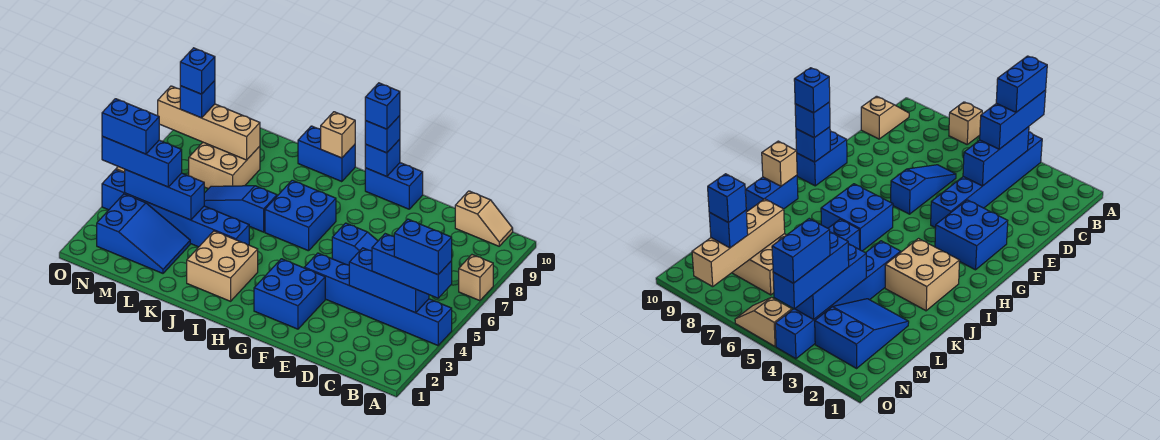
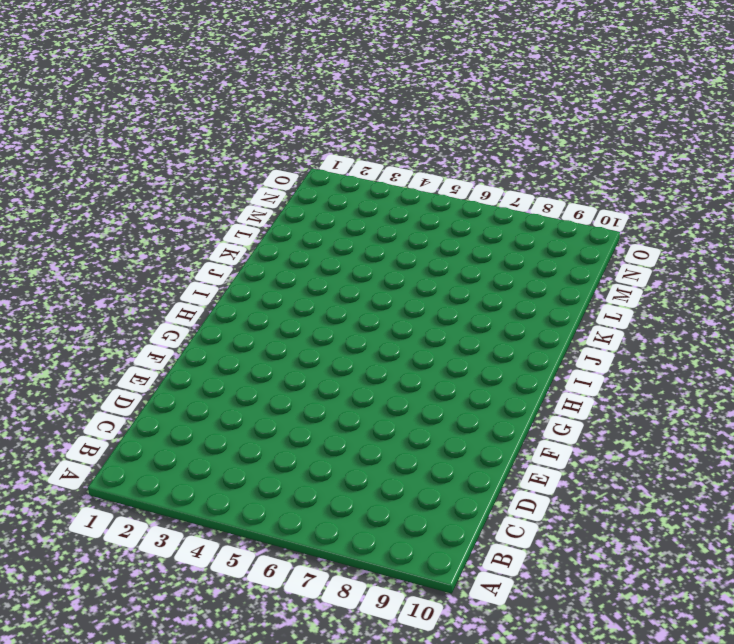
none -> blue 1x6 brick [304,253,452,345]
none -> tan 1x1 brick [459,255,493,301]
none -> tan 1x2 slope [455,191,513,246]

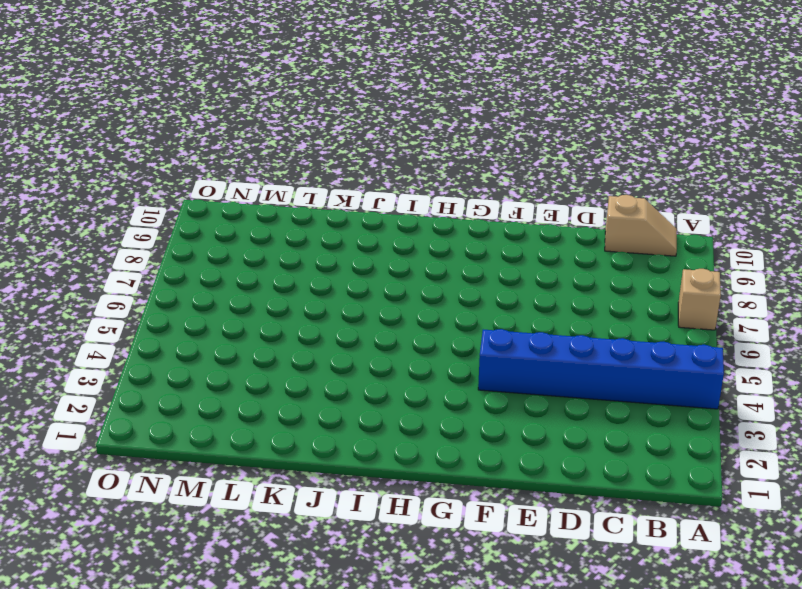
none -> blue 1x3 slope [332,223,378,265]
none -> blue 2x2 brick [254,259,325,329]
none -> blue 1x2 brick [365,163,423,209]

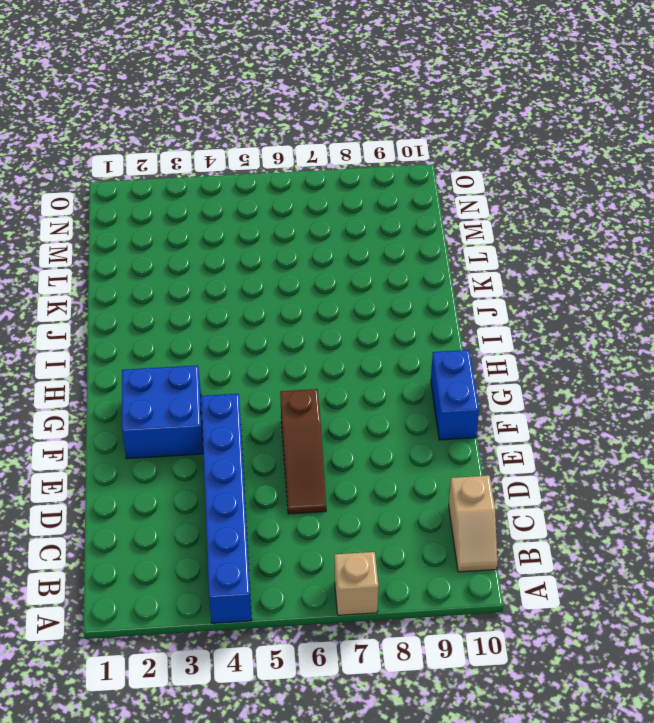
brown 1x3 slope [280,389,326,514] -> blue 1x3 slope [332,223,378,265]
none -> blue 2x2 brick [265,180,336,251]
none -> tan 2x2 brick [187,231,258,301]
none -> blue 1x2 brick [298,126,355,182]

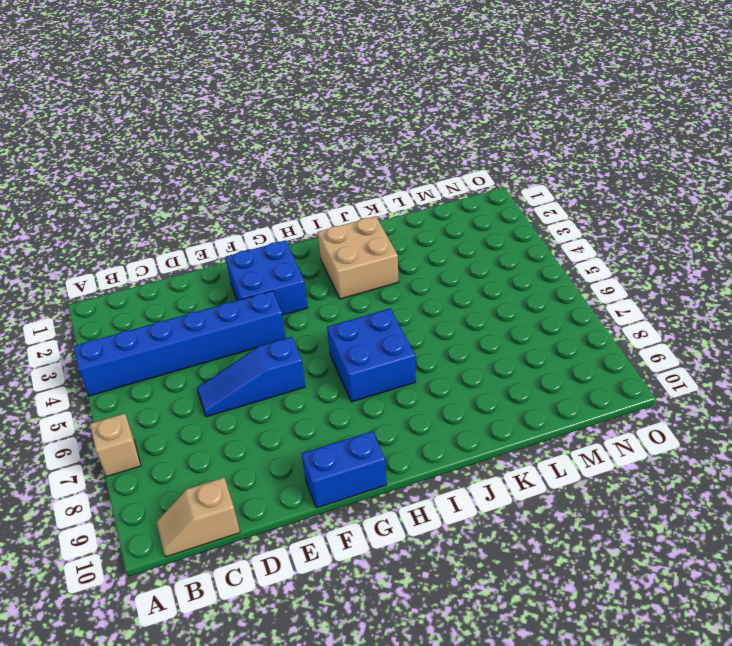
none -> blue 1x2 brick [298,126,355,182]
none -> blue 1x6 brick [102,170,249,247]
none -> blue 1x3 slope [204,186,277,232]

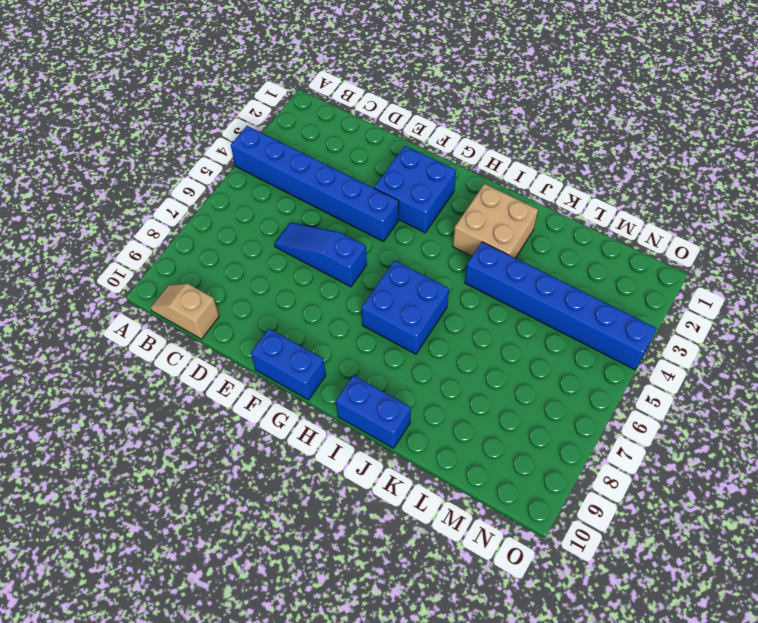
none -> tan 1x1 brick [459,255,493,301]
none -> blue 1x3 slope [204,186,277,232]
none -> blue 2x3 slope [97,194,190,273]

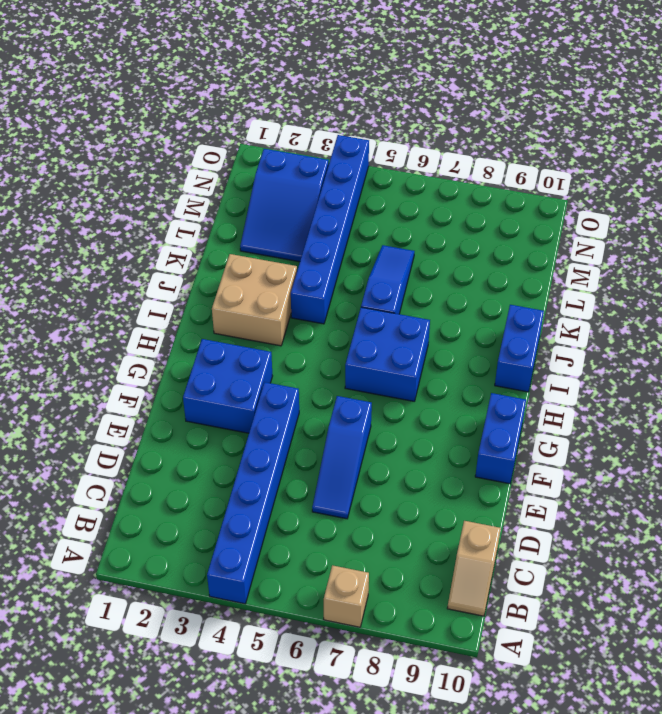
none -> tan 2x2 brick [189,142,260,189]
none -> tan 1x2 slope [735,297,792,347]
none -> blue 1x3 brick [349,248,429,313]

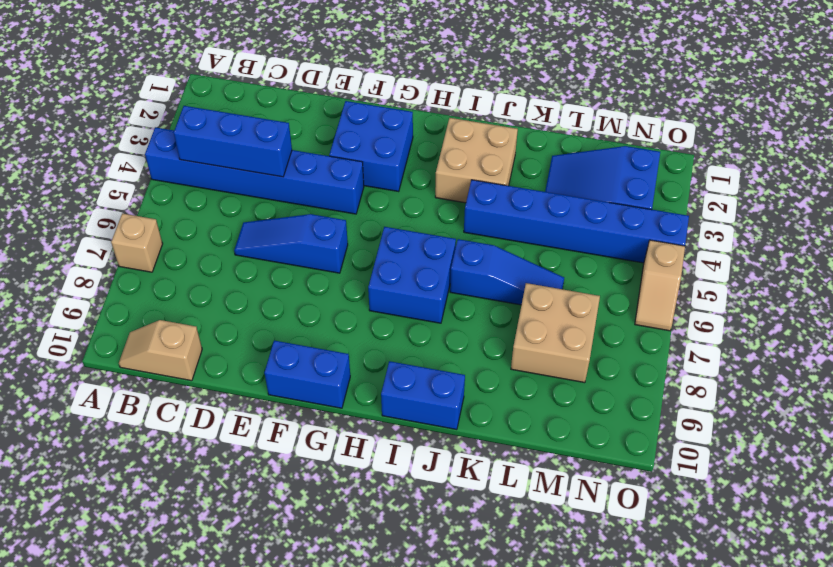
none -> blue 1x1 brick [365,139,400,177]
none -> tan 1x1 brick [321,112,355,158]
none -> blue 1x3 brick [125,170,204,220]

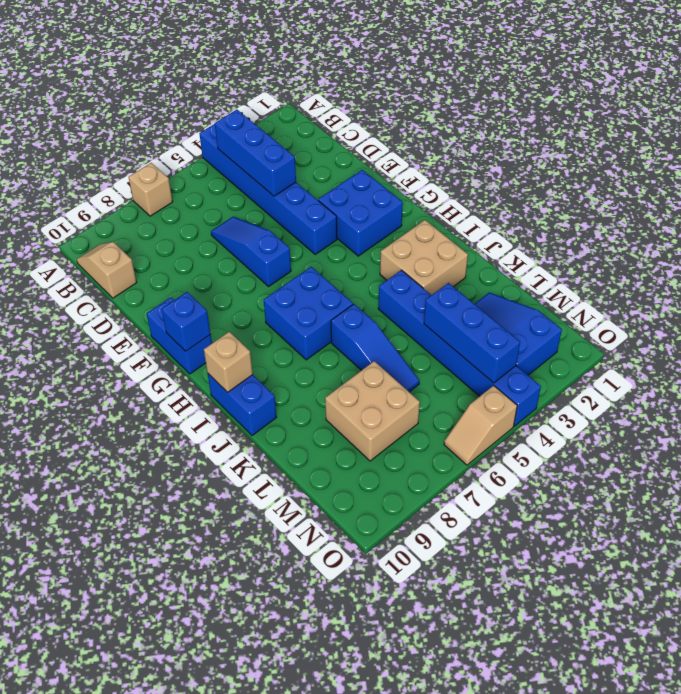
none -> tan 1x4 brick [158,86,260,160]
none -> blue 1x3 brick [372,234,452,298]
none -> blue 1x1 brick [365,116,400,153]

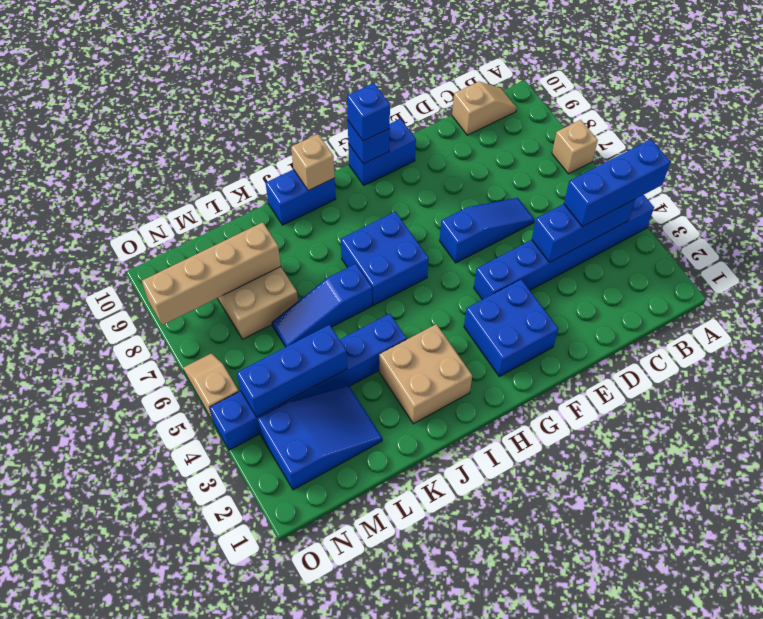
none -> blue 1x3 brick [102,136,182,187]
none -> blue 1x1 brick [180,81,215,118]
none -> blue 1x2 brick [394,219,452,275]

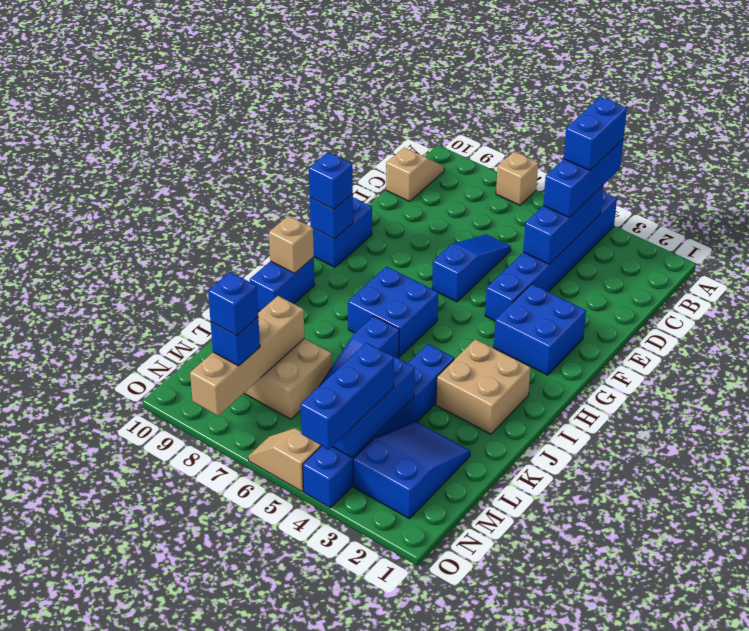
none -> blue 1x1 brick [365,83,400,129]
none -> blue 1x2 brick [102,99,159,154]

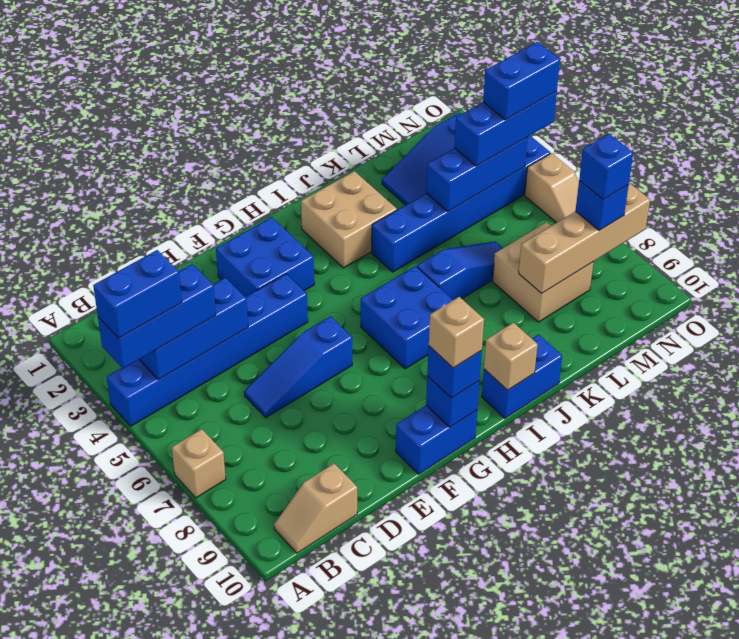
tan 1x1 brick [429,297,484,368] -> blue 1x1 brick [365,83,400,129]

